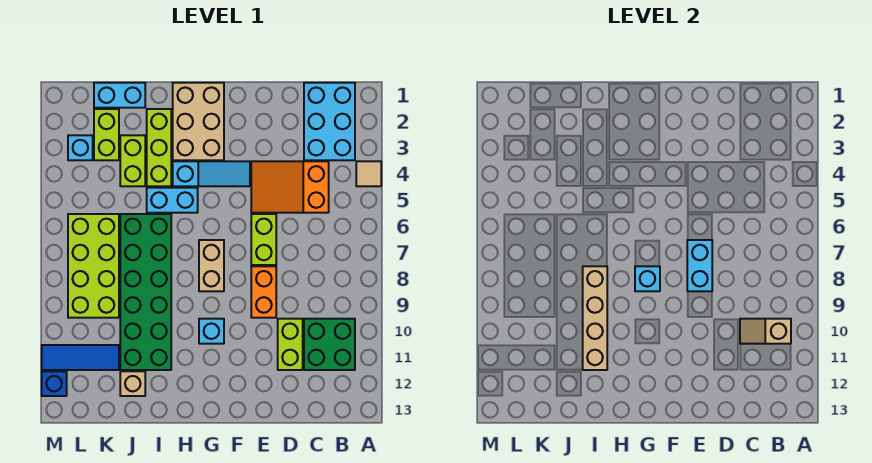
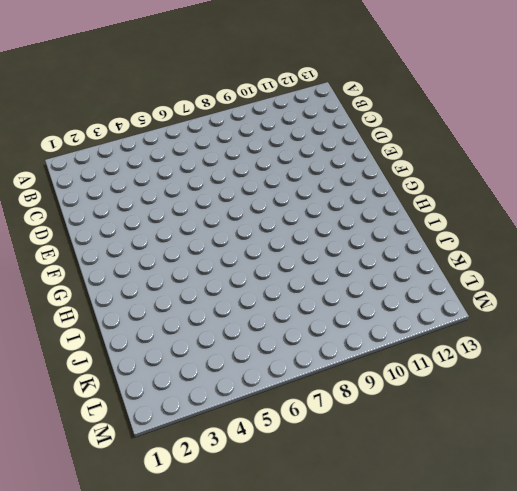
none -> tan 1x1 tile [356,161,381,186]
none -> cyan 2x3 brick [304,83,355,160]
none -> green 2x2 brick [304,319,355,370]

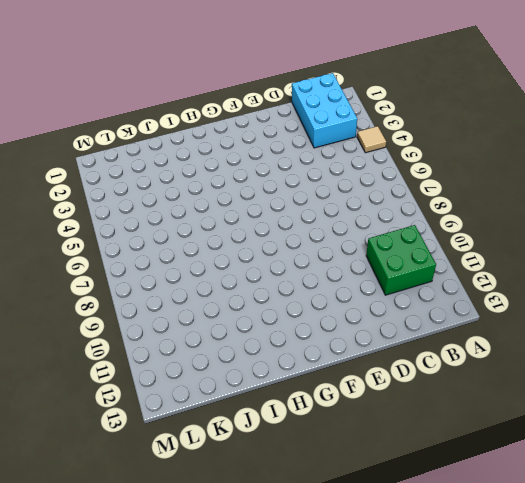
none -> orange 2x3 slope [251,161,329,213]
none -> lime 1x2 brick [278,319,303,370]
none -> lime 1x2 brick [251,214,276,265]

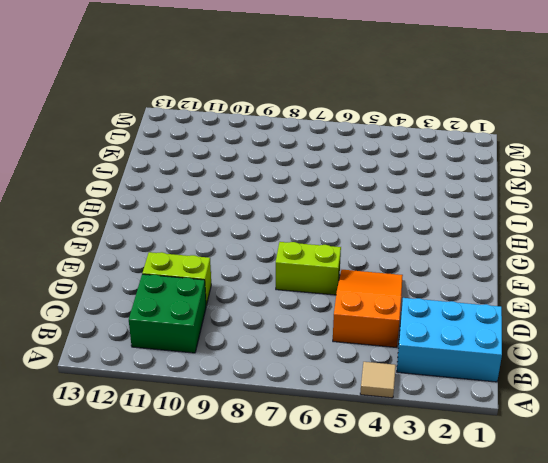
none -> orange 1x2 brick [251,266,276,318]
none -> cyan 1x3 slope [173,161,250,186]
none -> tan 2x3 brick [173,83,224,160]

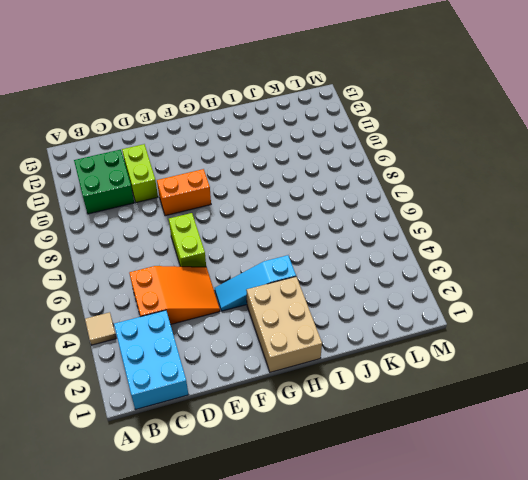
orange 1x2 brick [157,169,211,216] -> orange 1x2 brick turned to [251,266,276,318]
none -> tan 1x2 brick [199,240,224,291]
none -> cyan 1x1 brick [199,319,224,344]
none -> cyan 1x2 brick [147,188,198,213]

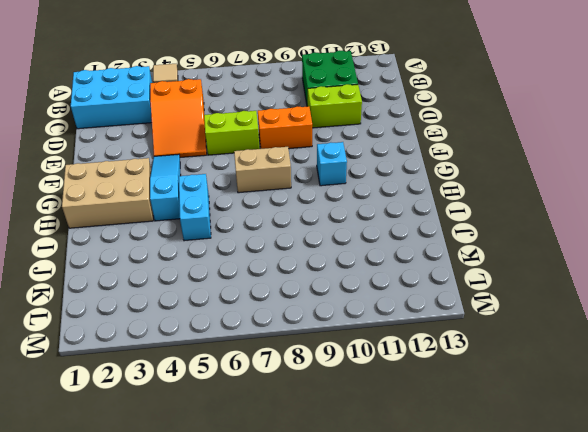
none -> lime 1x3 brick [147,109,171,186]
none -> green 2x6 brick [120,214,171,370]
none -> cyan 1x2 brick [94,83,145,108]

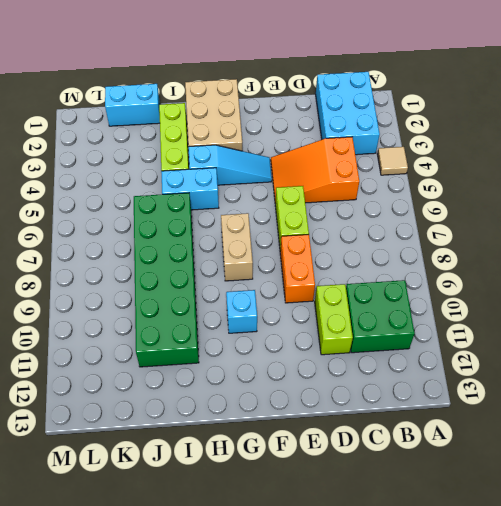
none -> lime 1x2 brick [120,135,145,186]
none -> tan 1x1 brick [120,371,145,396]
none -> lime 1x2 brick [94,109,119,160]

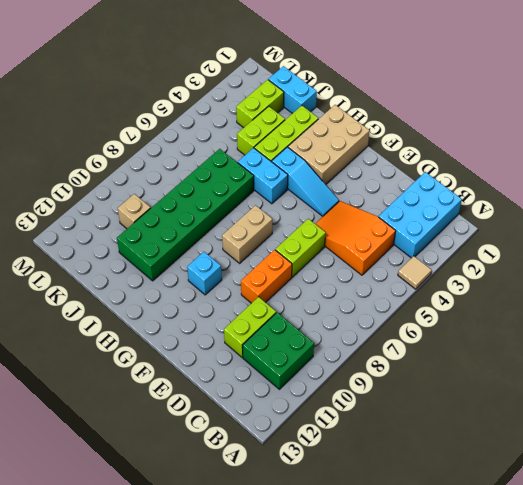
tan 1x1 brick [118,194,151,229] -> tan 1x1 brick moved to [120,371,145,396]
none -> lime 2x4 brick [68,214,119,318]
none -> blue 1x3 tile [42,345,119,370]
none -> cyan 1x1 brick [68,135,93,160]

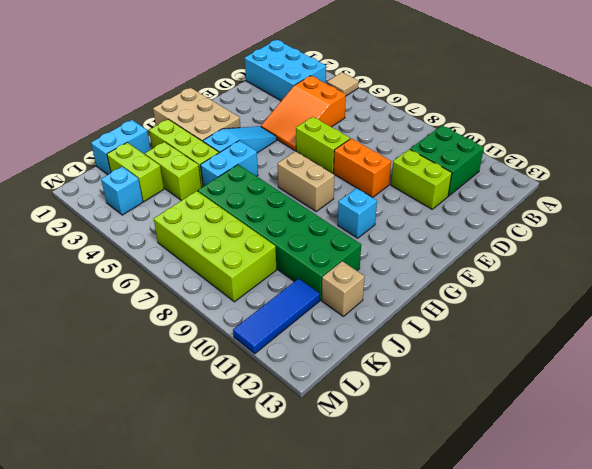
none -> blue 1x1 brick [42,371,67,396]
none -> tan 1x2 slope [740,319,791,344]
none -> cyan 1x2 brick [687,240,712,291]

